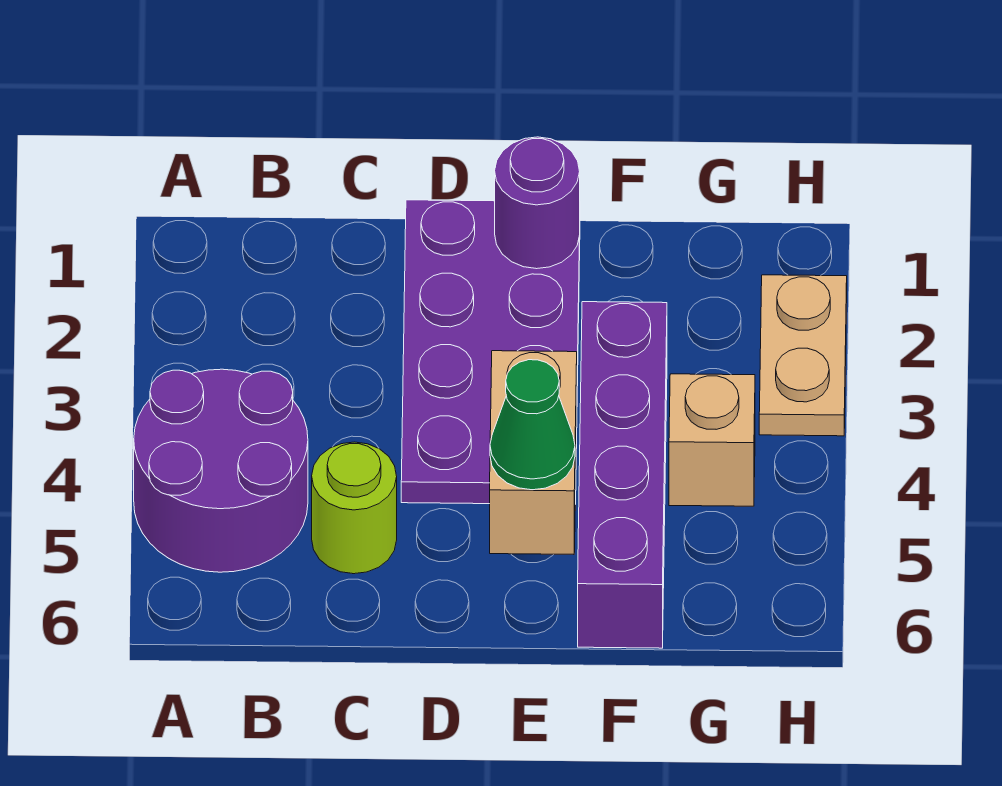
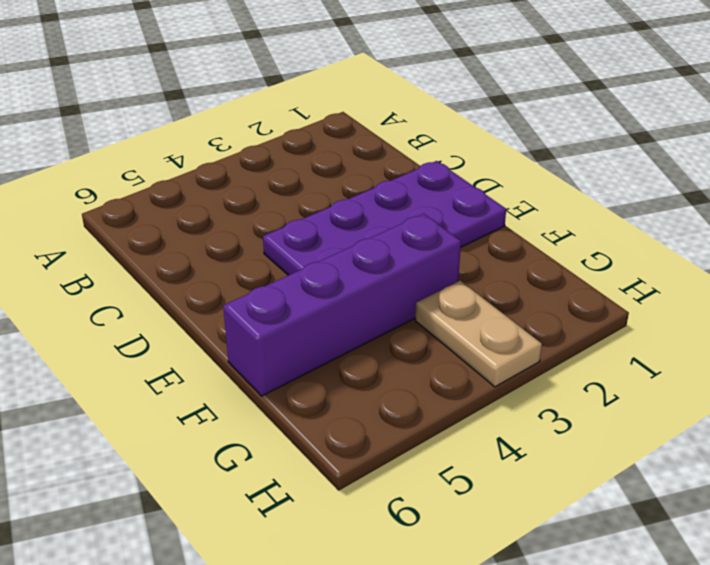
tan 1x2 plate [415,281,542,387] -> tan 1x2 plate turned to [759,275,847,436]
none -> purple 2x2 round brick [134,369,308,572]
none -> lime 1x1 round brick [312,442,397,574]

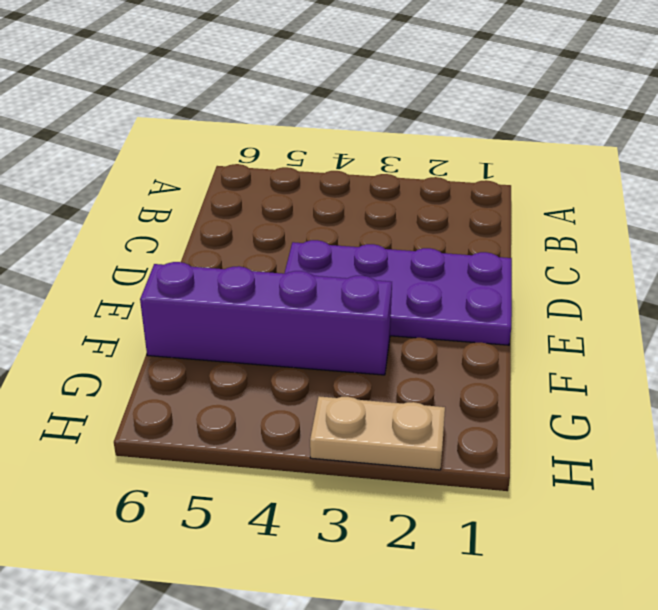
none -> purple 2x2 round brick [134,369,308,572]
none -> lime 1x1 round brick [312,442,397,574]

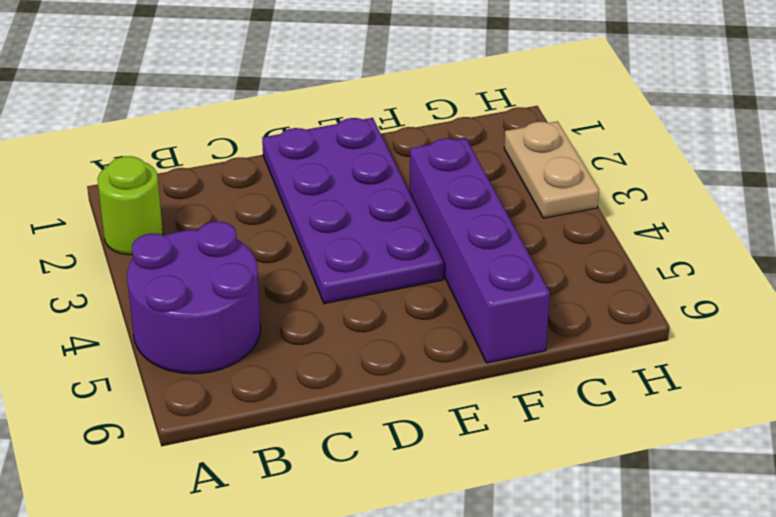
lime 1x1 round brick [98,156,163,255] -> lime 1x1 round brick moved to [312,442,397,574]
none -> tan 1x1 brick [669,374,755,506]
none -> purple 1x1 round brick [495,137,580,269]

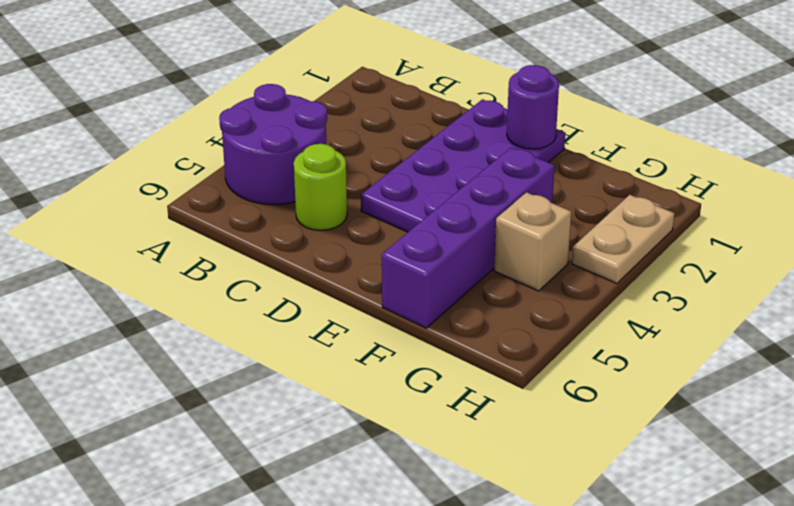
none -> tan 1x2 brick [490,351,577,554]
none -> green 1x1 cone [490,360,575,490]

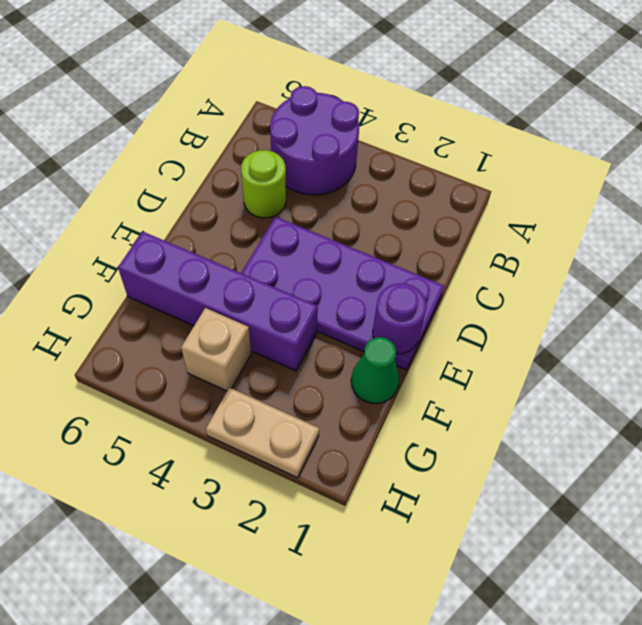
green 1x1 cone [351,337,399,403] -> green 1x1 cone moved to [490,360,575,490]
none -> tan 1x2 brick [490,351,577,554]

